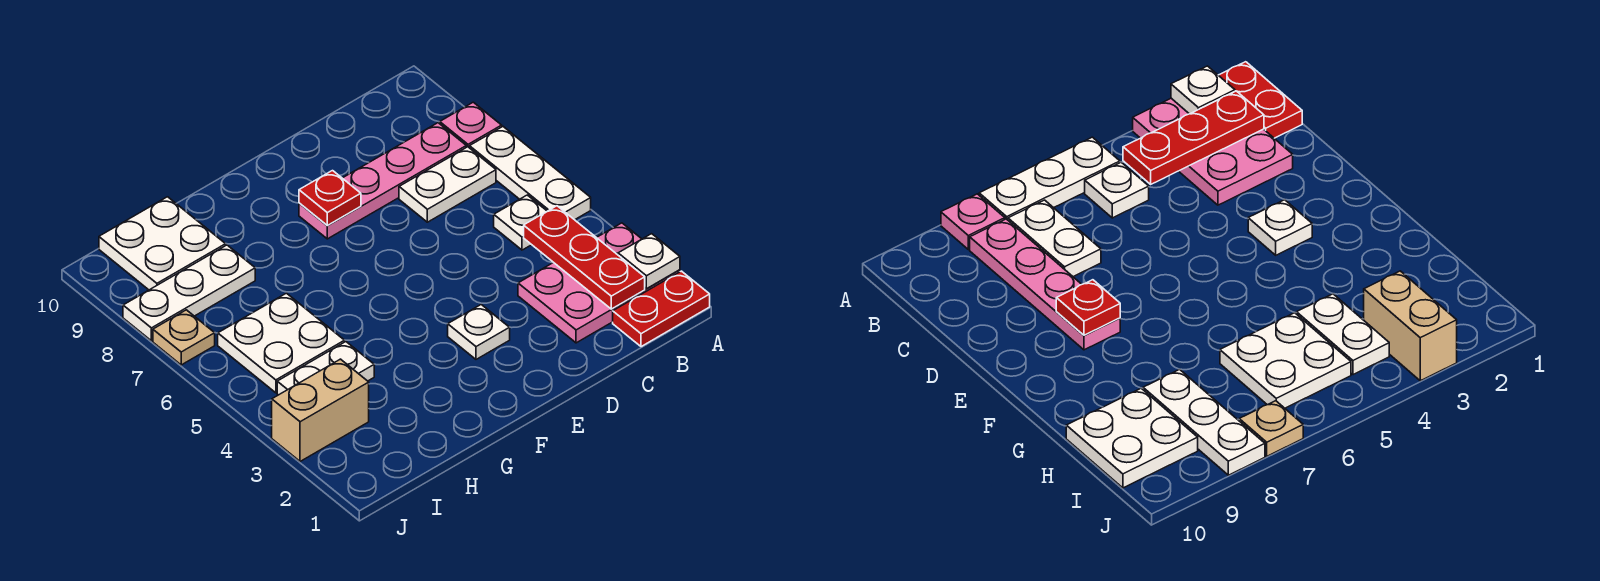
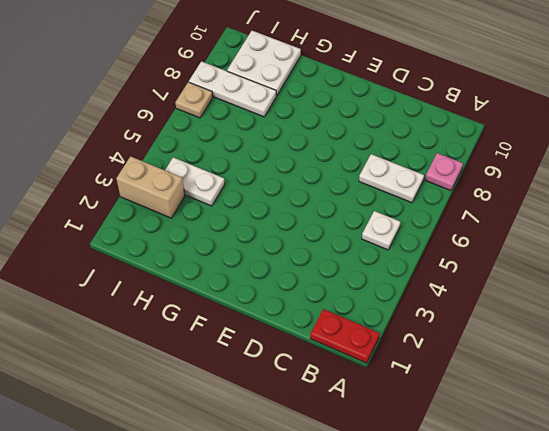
none -> pink 2x3 plate [518,223,680,343]
none -> white 1x3 plate [470,127,591,220]
none -> pink 1x4 plate [299,123,466,239]

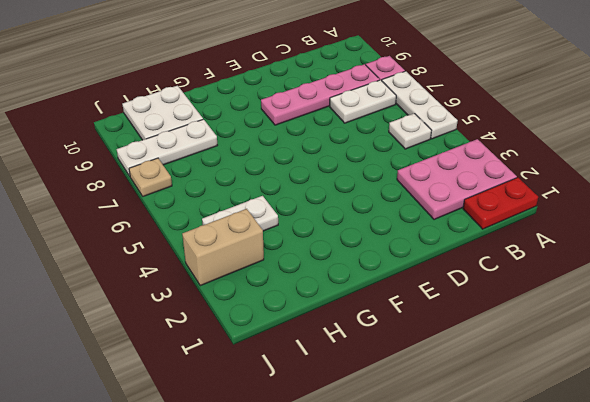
none -> white 1x1 plate [448,305,510,359]
none -> white 2x2 plate [218,293,345,393]
none -> white 1x1 plate [618,234,680,289]

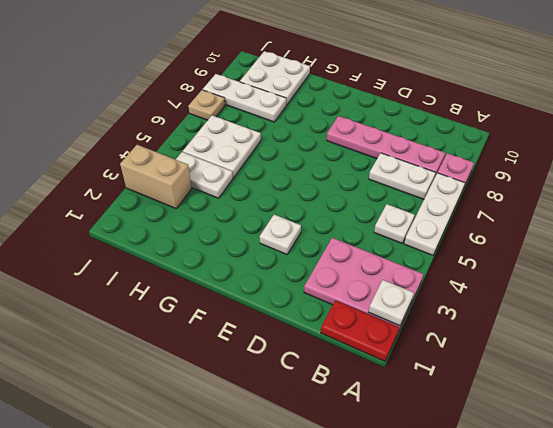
none -> red 1x3 plate [524,206,645,309]
none -> red 1x1 plate [299,171,361,226]

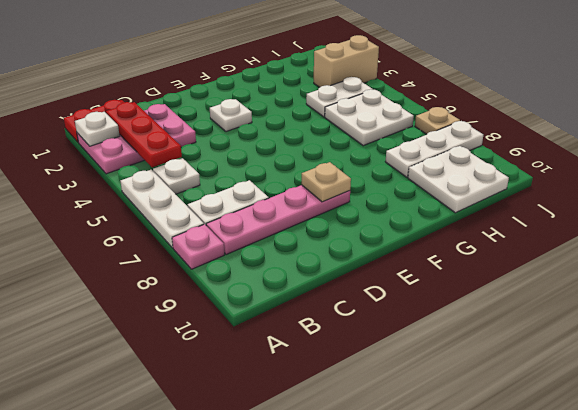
tan 1x1 plate [302,162,351,202] -> red 1x1 plate [299,171,361,226]

